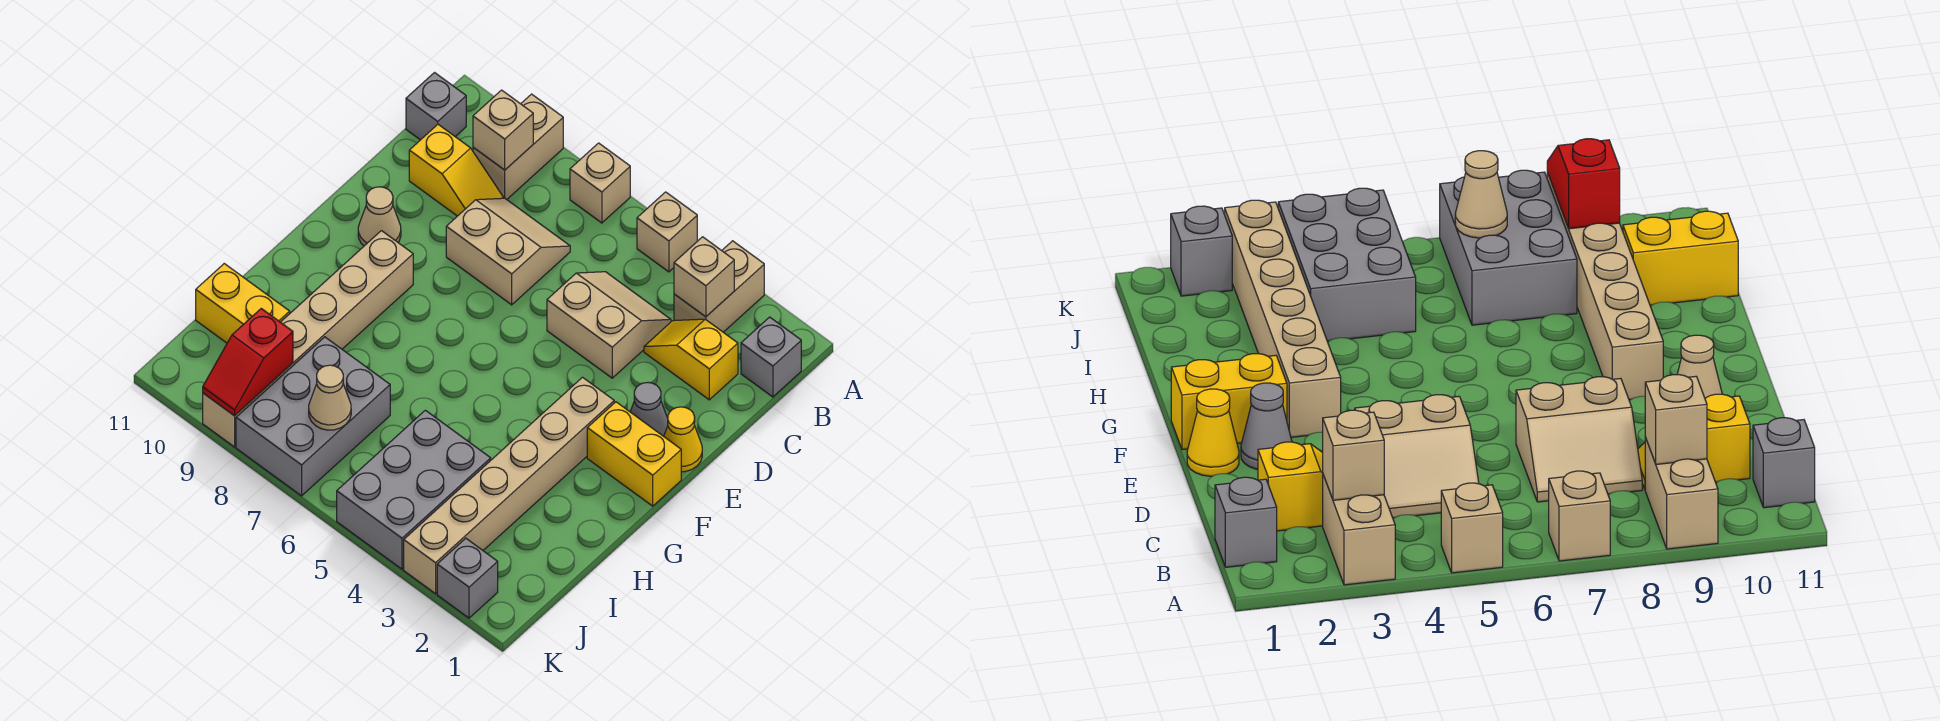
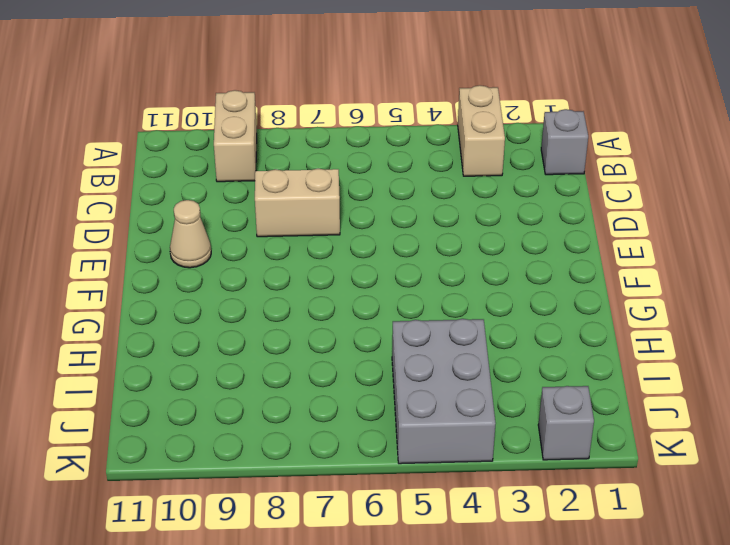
none -> tan 1x1 brick [637,192,697,272]
none -> tan 1x1 brick [570,143,630,223]
none -> grey 1x1 brick [406,73,466,140]

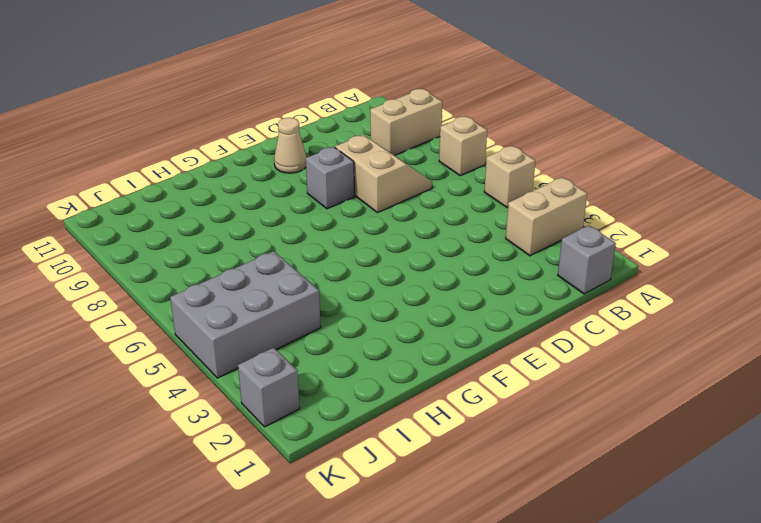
grey 1x1 brick [306,147,354,209] -> grey 1x1 brick moved to [406,73,466,140]
none -> yellow 1x2 slope [644,319,738,400]
none -> tan 2x2 slope [547,272,671,378]
none -> yellow 1x2 slope [409,125,503,216]

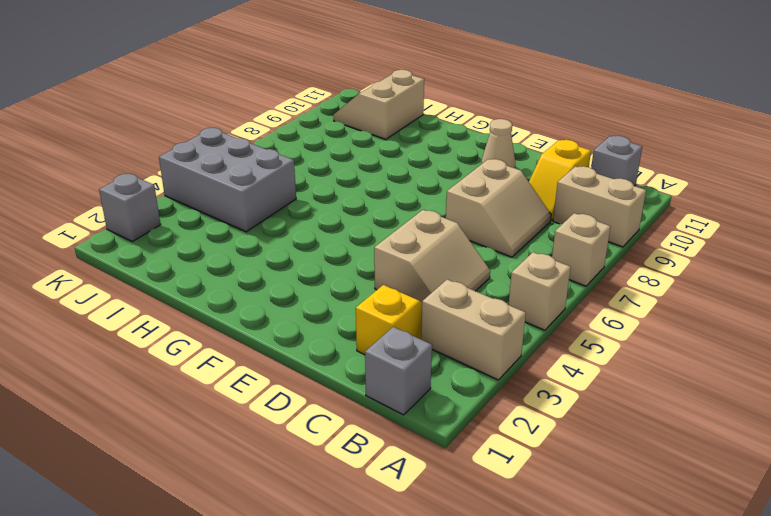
tan 2x2 slope [333,70,424,139] -> yellow 1x2 brick [196,264,290,343]
none -> yellow 1x1 cone [664,407,702,472]
none -> grey 1x1 cone [630,383,668,436]
none -> yellow 1x2 brick [587,402,681,506]

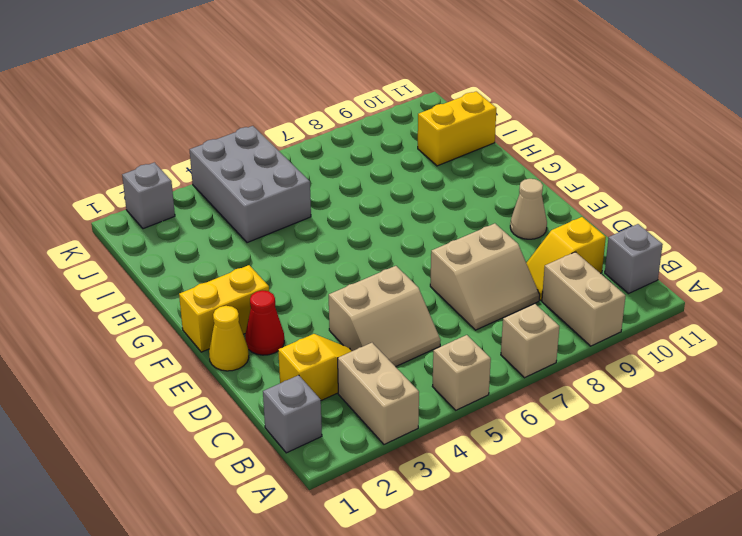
red 1x1 cone [245,290,284,355] -> grey 1x1 cone [630,383,668,436]
none -> tan 1x6 brick [404,377,614,594]
none -> tan 1x6 brick [203,231,413,447]
none -> grey 2x3 brick [236,337,390,496]

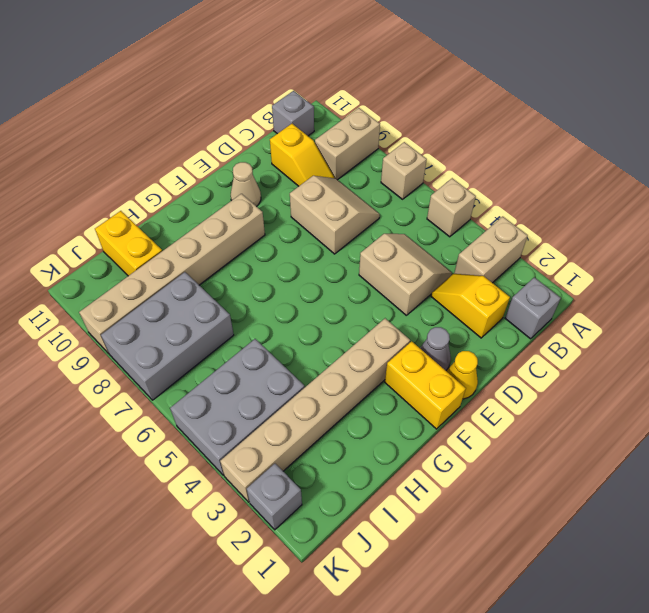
none -> tan 1x1 brick [674,237,734,317]
none -> tan 1x1 brick [473,90,533,170]
none -> tan 1x1 cone [309,365,351,430]

